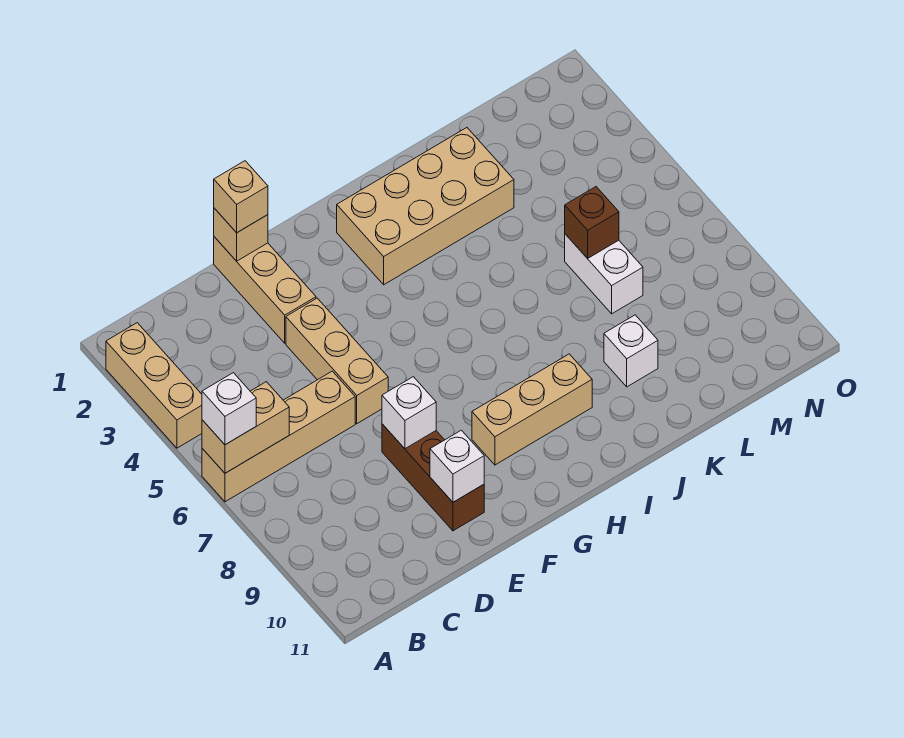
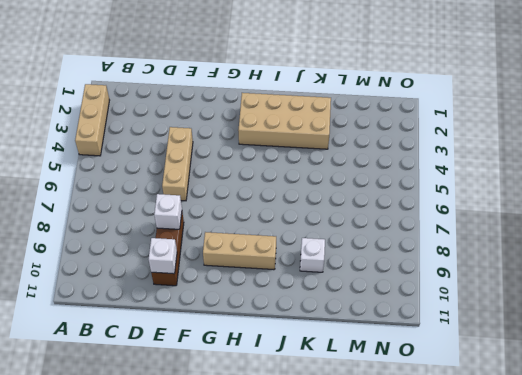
none -> tan 1x4 brick [202,371,355,502]
none -> tan 1x3 brick [214,237,316,343]
none -> white 1x2 brick [565,234,643,314]

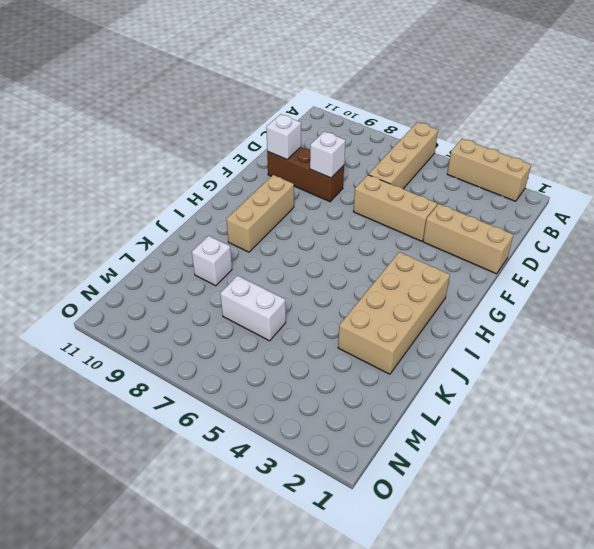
none -> tan 1x2 brick [202,382,289,473]
none -> tan 1x1 brick [214,208,268,261]
none -> brown 1x1 brick [565,187,619,259]

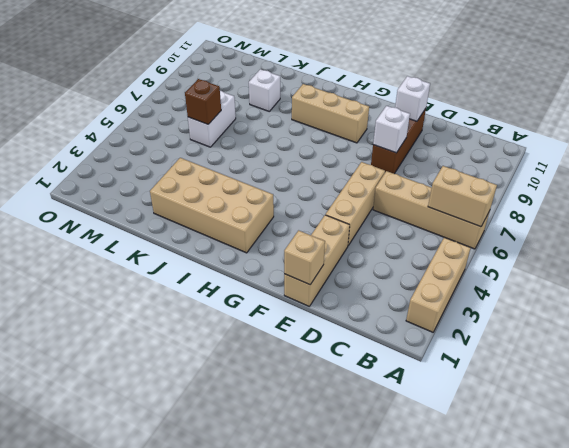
none -> white 1x1 brick [202,373,256,445]
none -> tan 1x1 brick [214,161,268,233]

